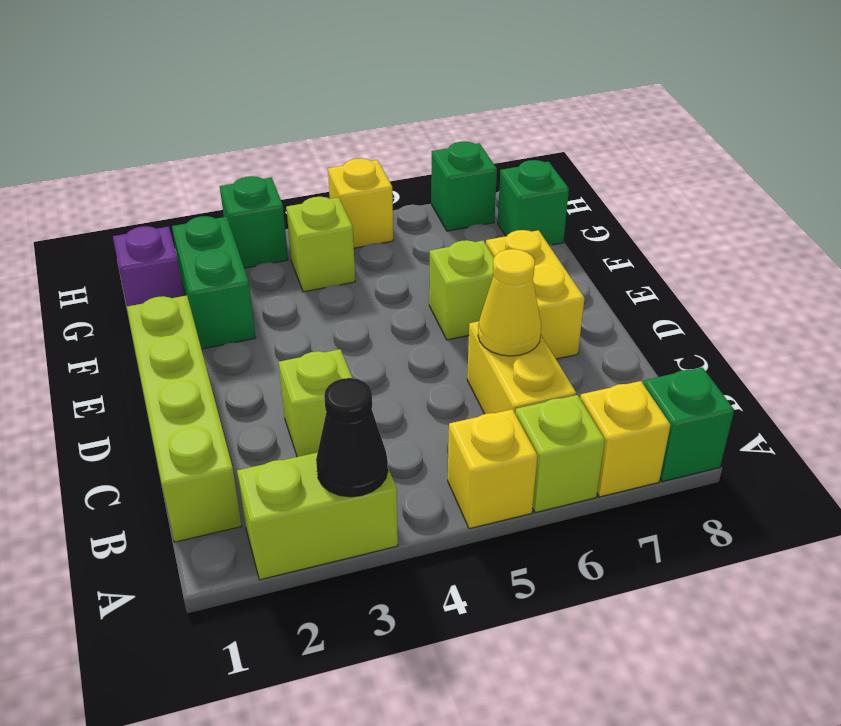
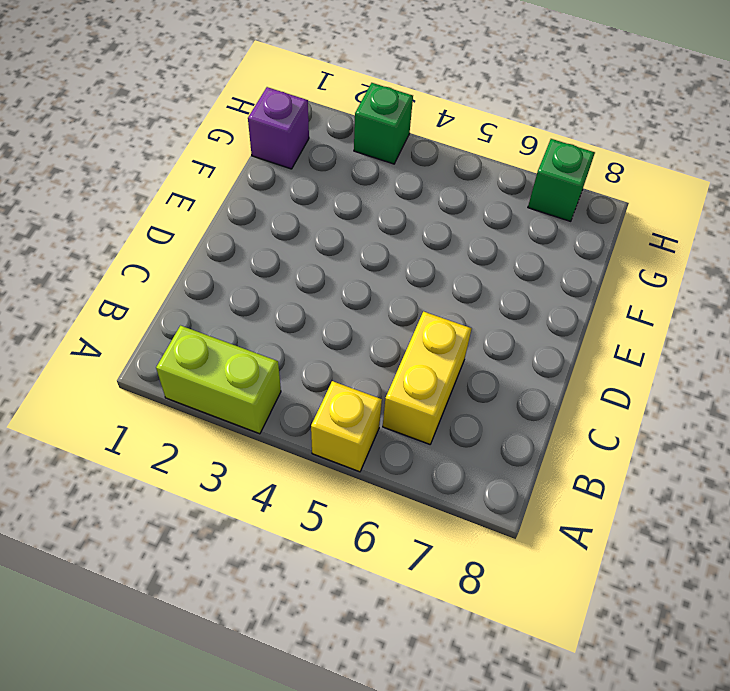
none -> lime 1x1 brick [515,395,605,513]
none -> yellow 1x1 brick [580,381,670,497]
none -> green 1x1 brick [643,367,734,482]

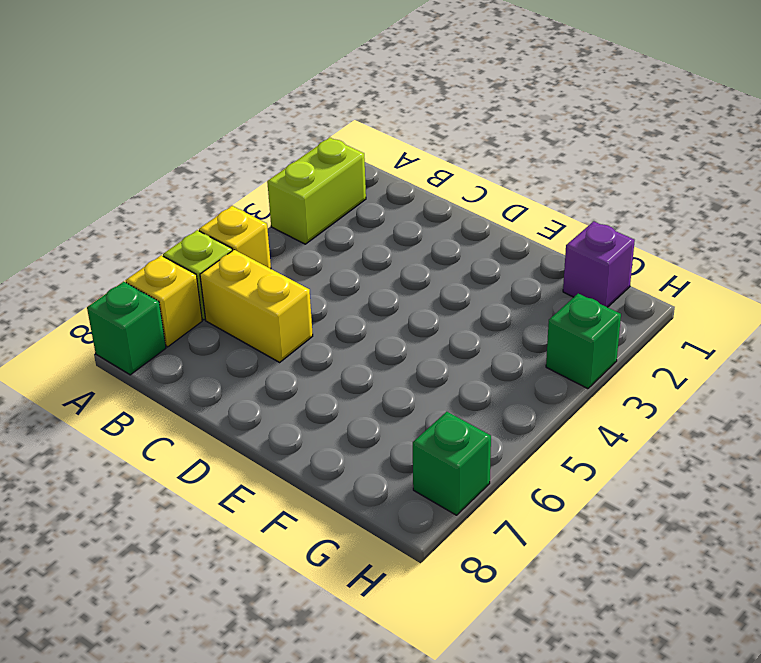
none -> lime 1x4 brick [127,295,242,542]
none -> lime 1x1 brick [279,349,352,457]
none -> yellow 1x2 brick [486,230,585,359]

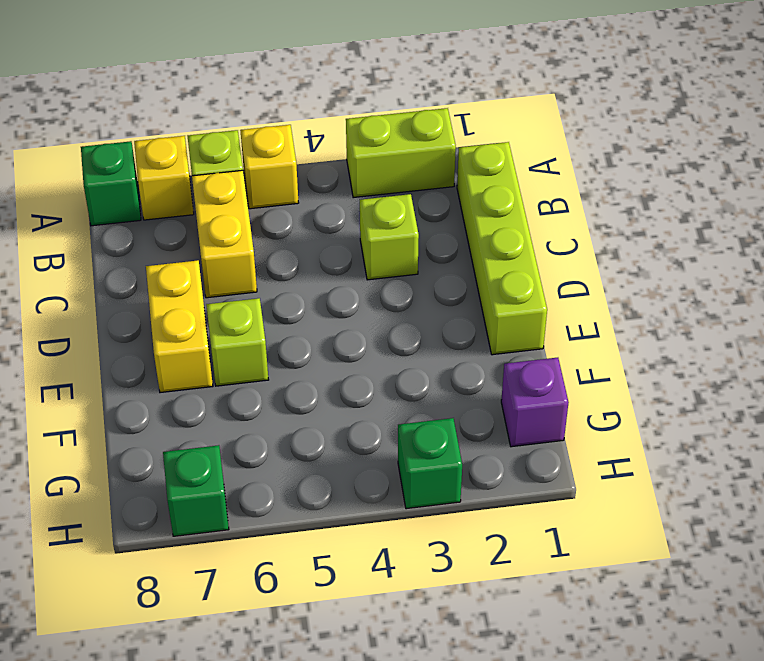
none -> green 1x2 brick [172,216,256,349]
none -> lime 1x1 brick [286,197,355,292]
none -> green 1x1 brick [498,160,569,245]

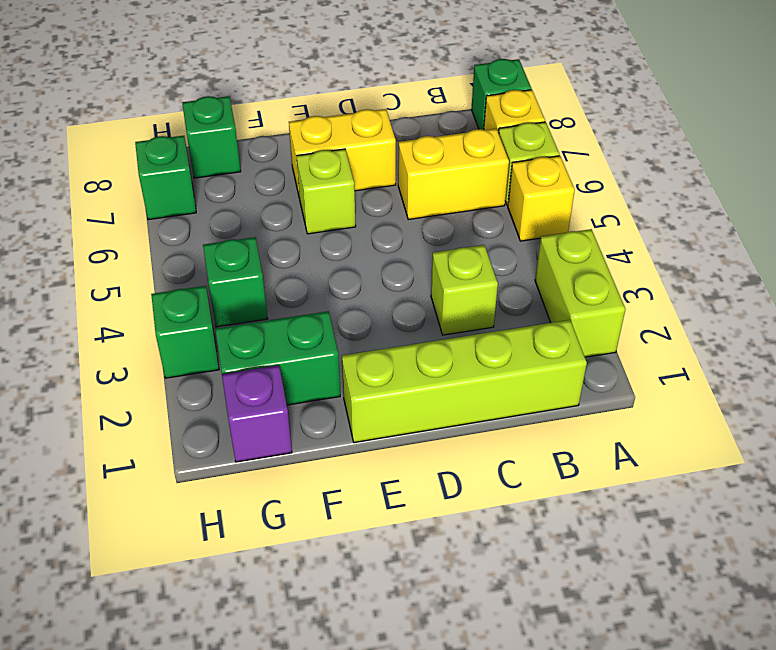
green 1x1 brick [203,237,268,327] -> lime 1x1 brick [286,197,355,292]
none -> yellow 1x1 brick [328,158,393,248]
none -> black 1x1 cone [316,378,388,497]
none -> yellow 1x1 cone [478,249,541,356]

